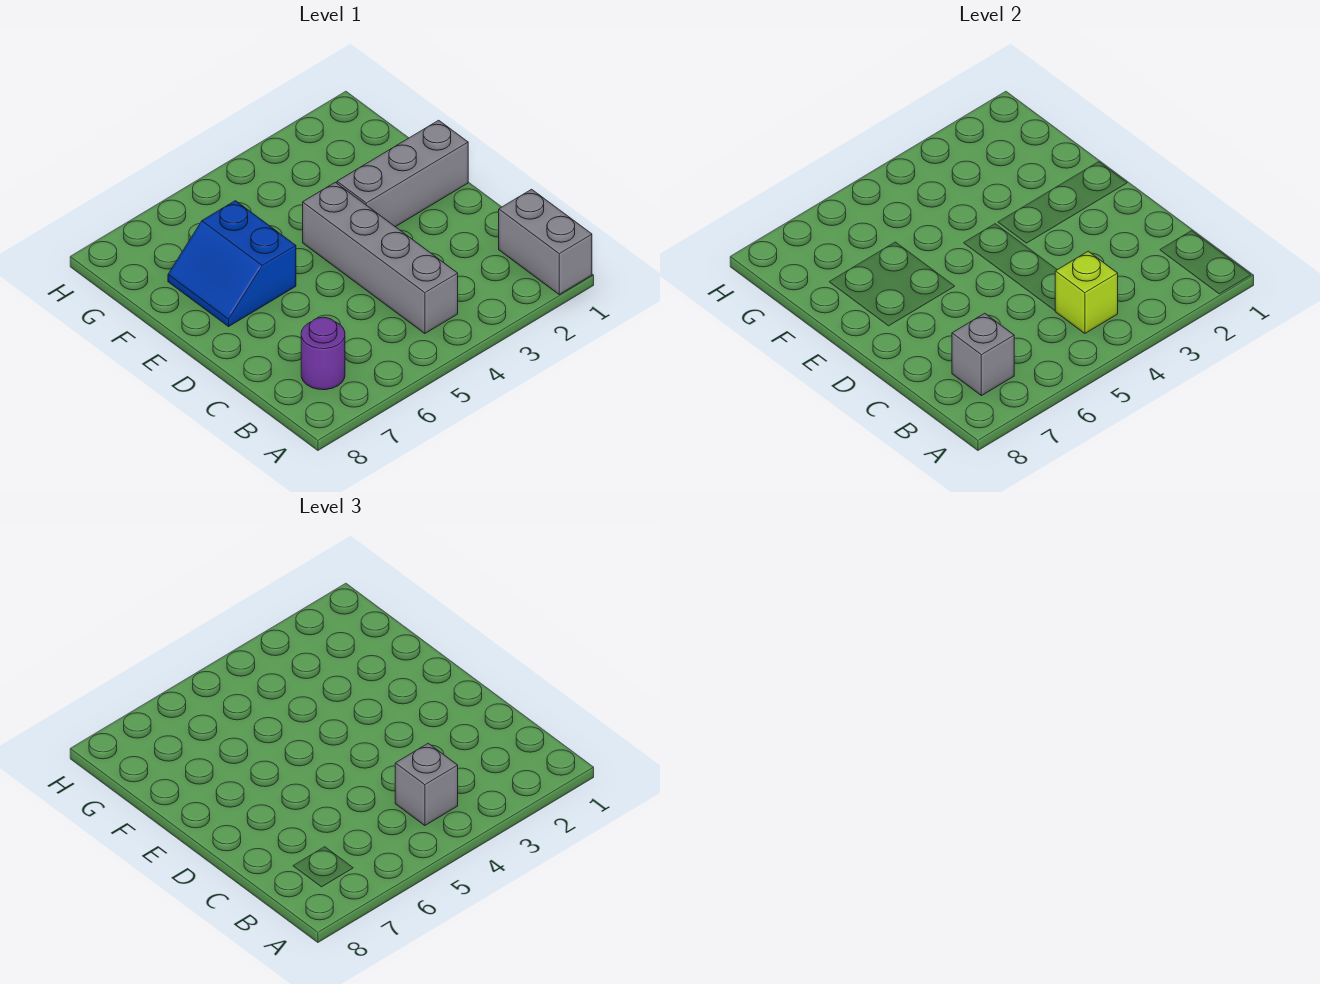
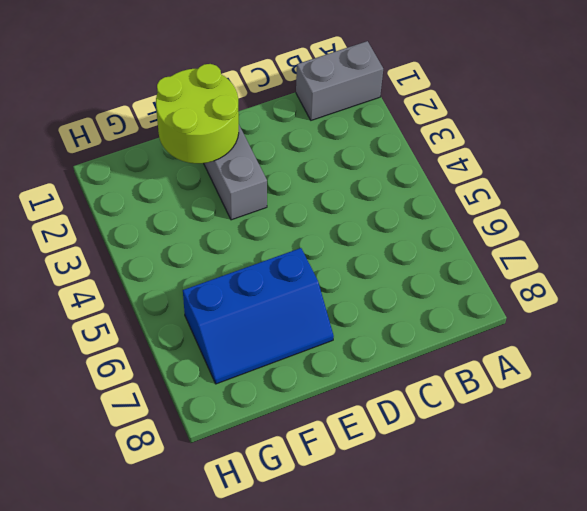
lime 2x2 round brick [156,64,239,163] -> none
blue 2x3 slope [183,248,334,384] -> blue 2x2 slope [168,201,296,326]
none -> grey 1x4 brick [303,182,458,333]
none -> purple 1x1 round brick [301,317,345,390]

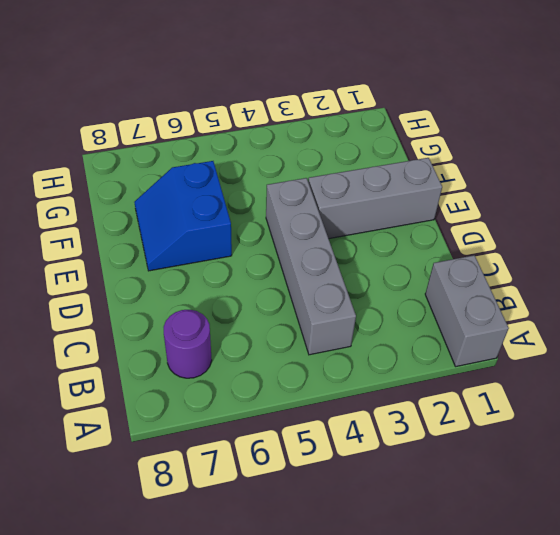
none -> lime 1x1 brick [1055,251,1118,333]
none -> grey 1x1 brick [952,313,1014,396]

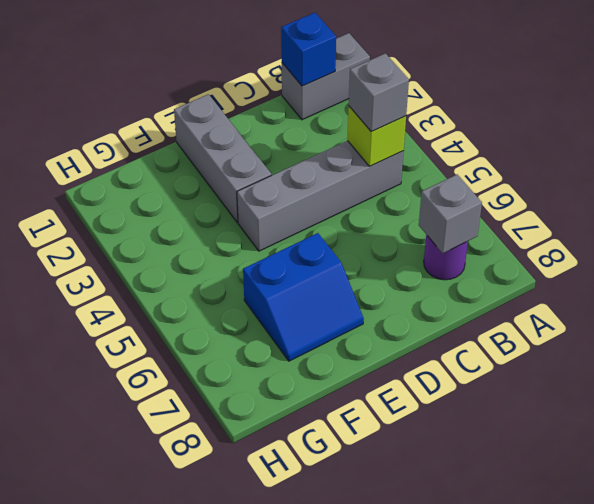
blue 1x1 brick [281,13,336,86] -> none

